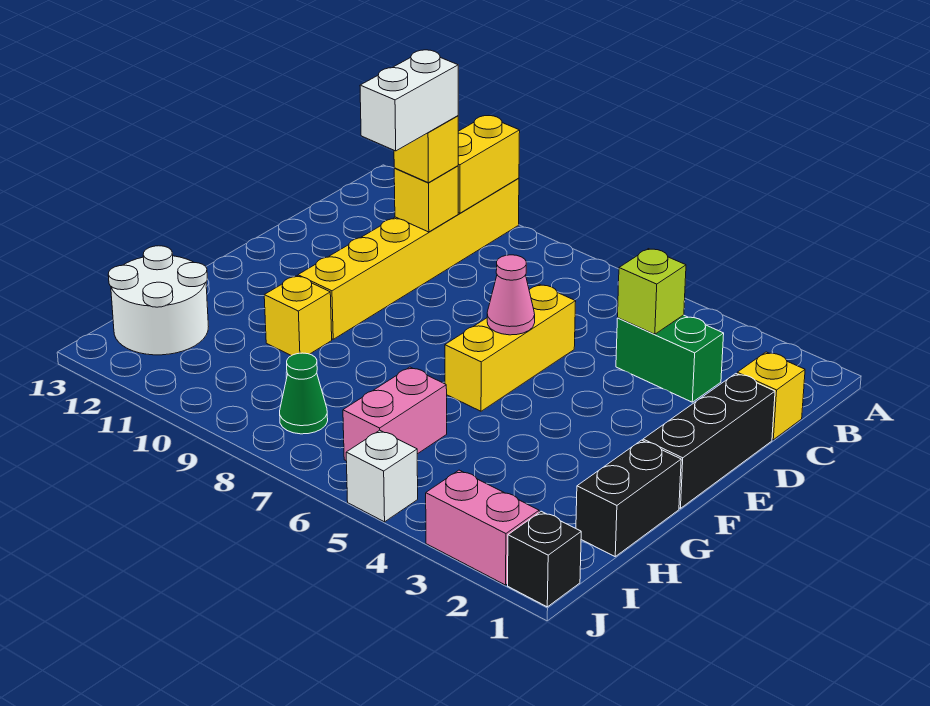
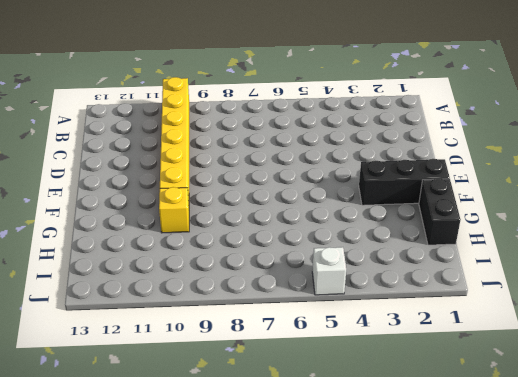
black 1x3 brick [359,159,450,205] -> black 1x3 brick turned to [643,374,775,508]
none -> yellow 1x1 brick [737,352,805,440]
none -> green 1x2 brick [616,315,724,402]
none -> yellow 1x3 brick [445,284,576,411]

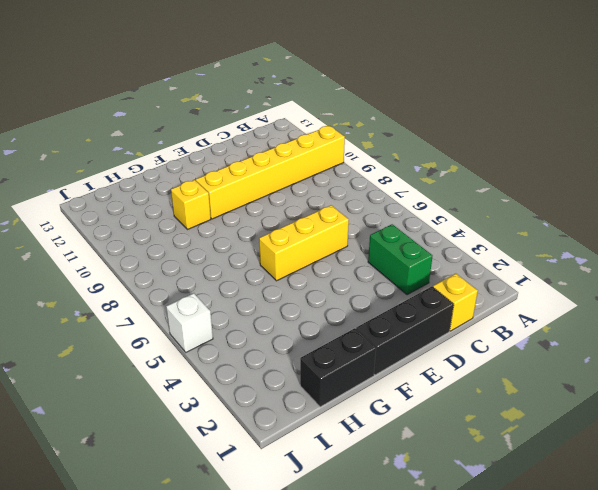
none -> pink 1x2 brick [343,367,447,460]
none -> white 2x2 round brick [108,246,208,355]
none -> green 1x1 cone [280,353,328,434]

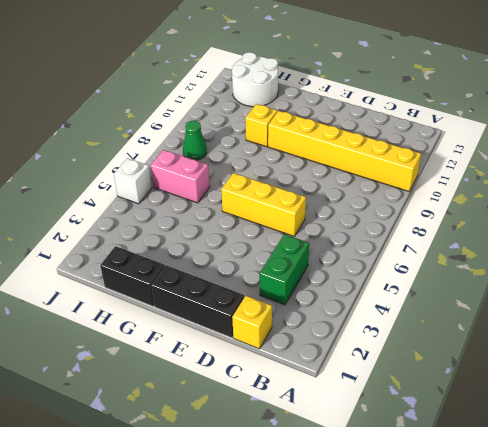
none -> black 1x1 brick [508,511,581,607]
none -> pink 1x2 brick [426,470,539,585]
none -> yellow 1x2 brick [458,116,520,213]

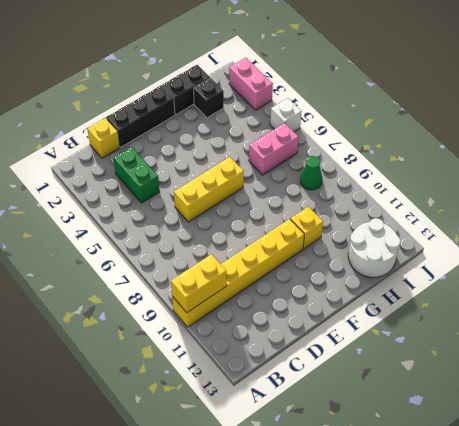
black 1x1 brick [194,78,224,118] -> black 1x1 brick moved to [508,511,581,607]
none -> lime 1x1 brick [618,249,686,334]
none -> yellow 1x1 brick [394,166,458,232]
none -> pink 1x1 cone [487,255,535,335]

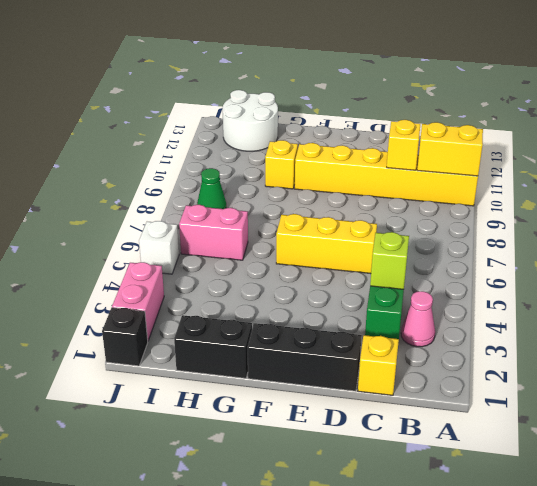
pink 1x1 cone [401,291,435,347] -> pink 1x1 cone moved to [487,255,535,335]
none -> yellow 1x1 brick [394,116,458,183]
none -> white 1x2 brick [360,50,458,151]

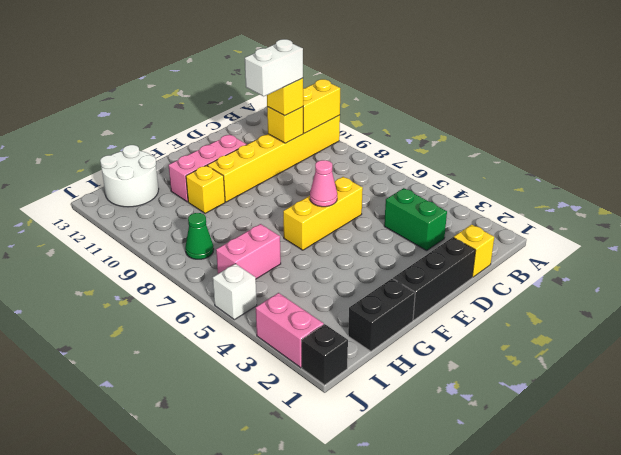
pink 1x3 brick [169,134,247,202] -> none
none -> lime 1x1 brick [618,249,686,334]

